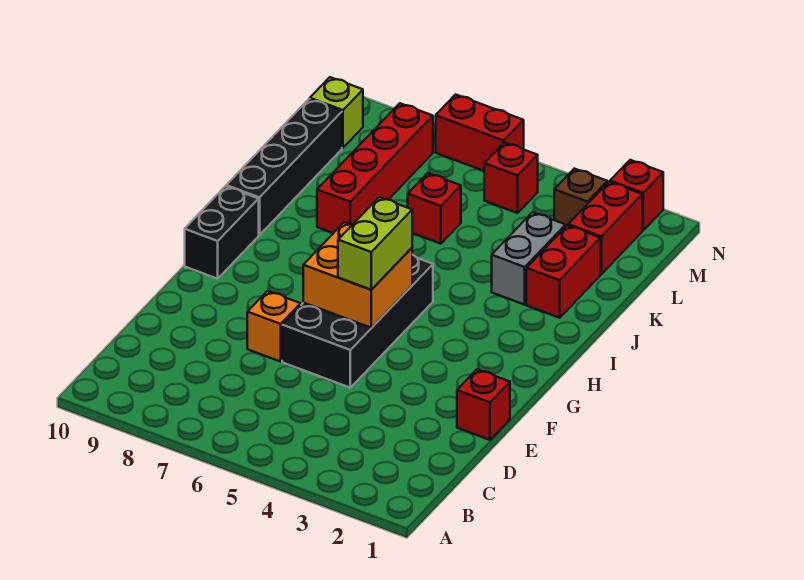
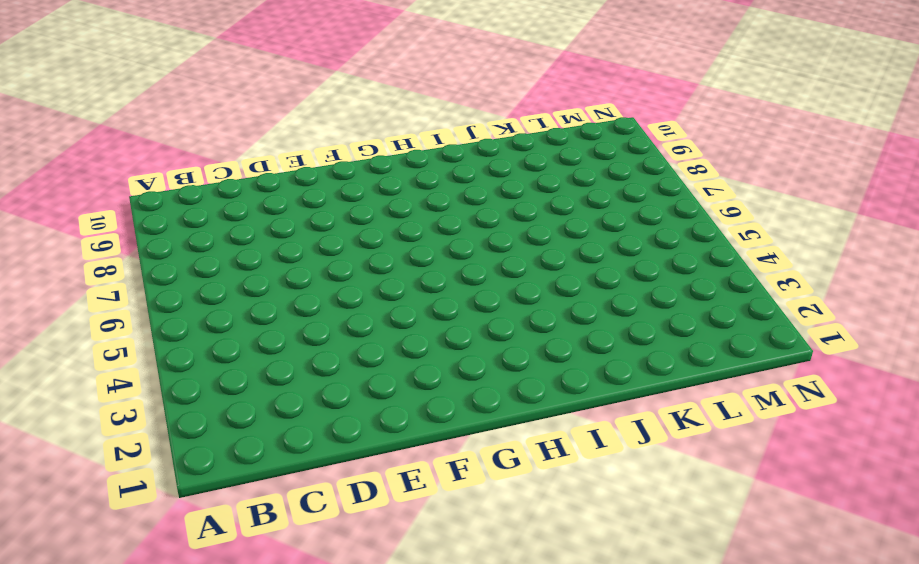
none -> red 1x1 brick [457,369,510,440]
none -> black 2x4 brick [282,255,433,388]
none -> orange 1x1 brick [247,291,301,362]

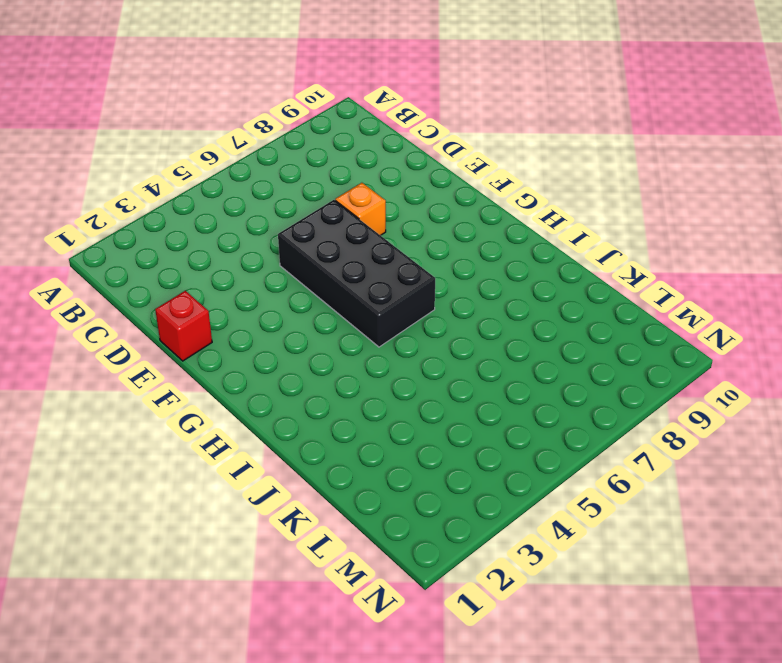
none -> black 1x2 brick [185,186,259,279]
none -> black 1x4 brick [226,99,342,235]
none -> red 1x2 brick [526,225,601,318]

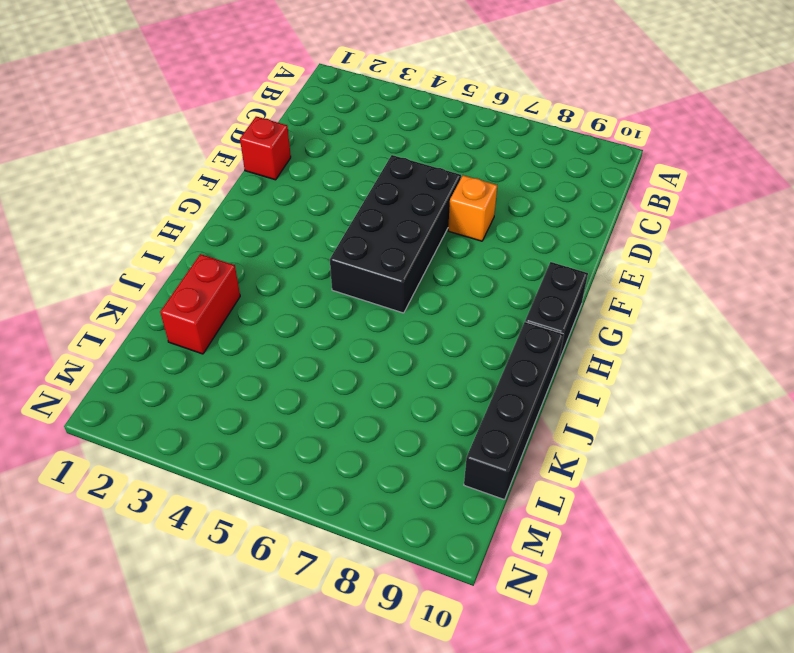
none -> grey 1x2 brick [492,212,566,305]
none -> red 1x4 brick [317,103,433,233]
none -> red 1x1 brick [408,173,461,244]

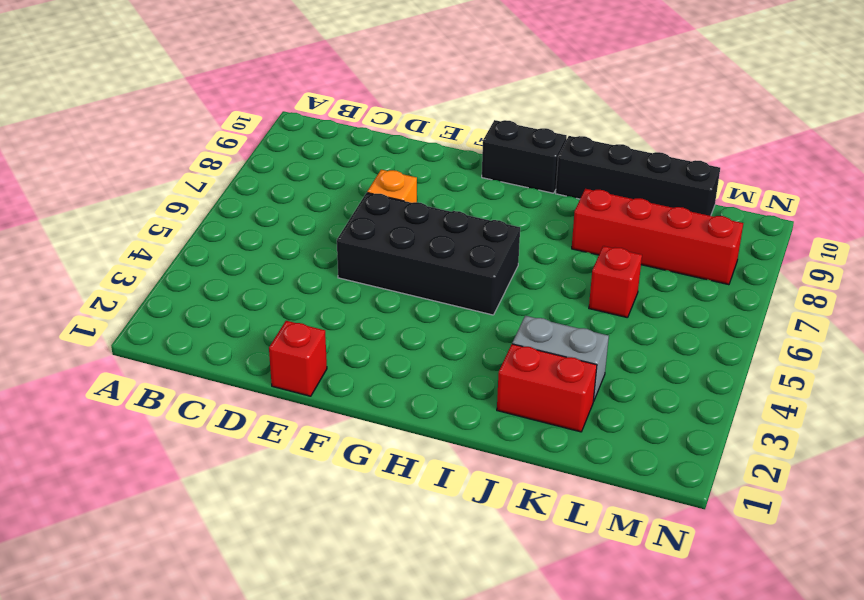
none -> red 1x2 brick [568,182,642,274]
none -> brown 1x1 brick [554,169,607,226]
none -> red 1x1 brick [484,143,538,213]

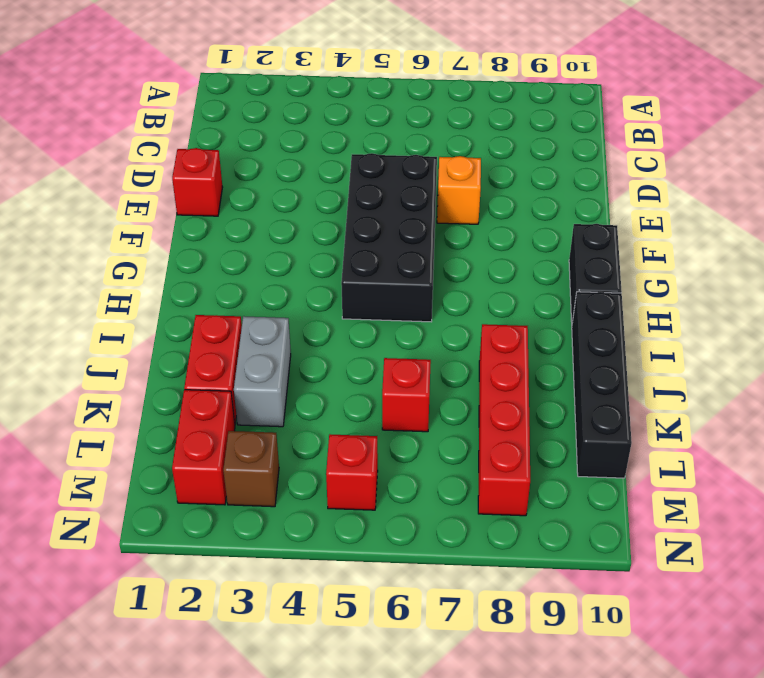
none -> lime 1x1 brick [310,77,363,148]
none -> red 1x1 brick [610,160,663,230]
none -> red 1x2 brick [436,95,524,171]

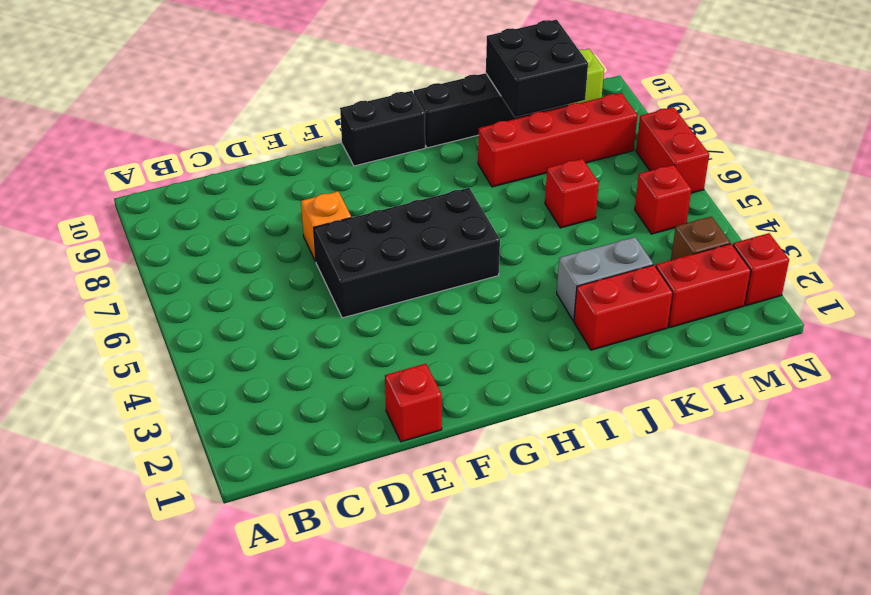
black 2x2 brick [486,20,588,117] -> none
none -> orange 2x2 brick [303,222,412,328]
none -> lime 1x2 brick [338,197,412,290]

